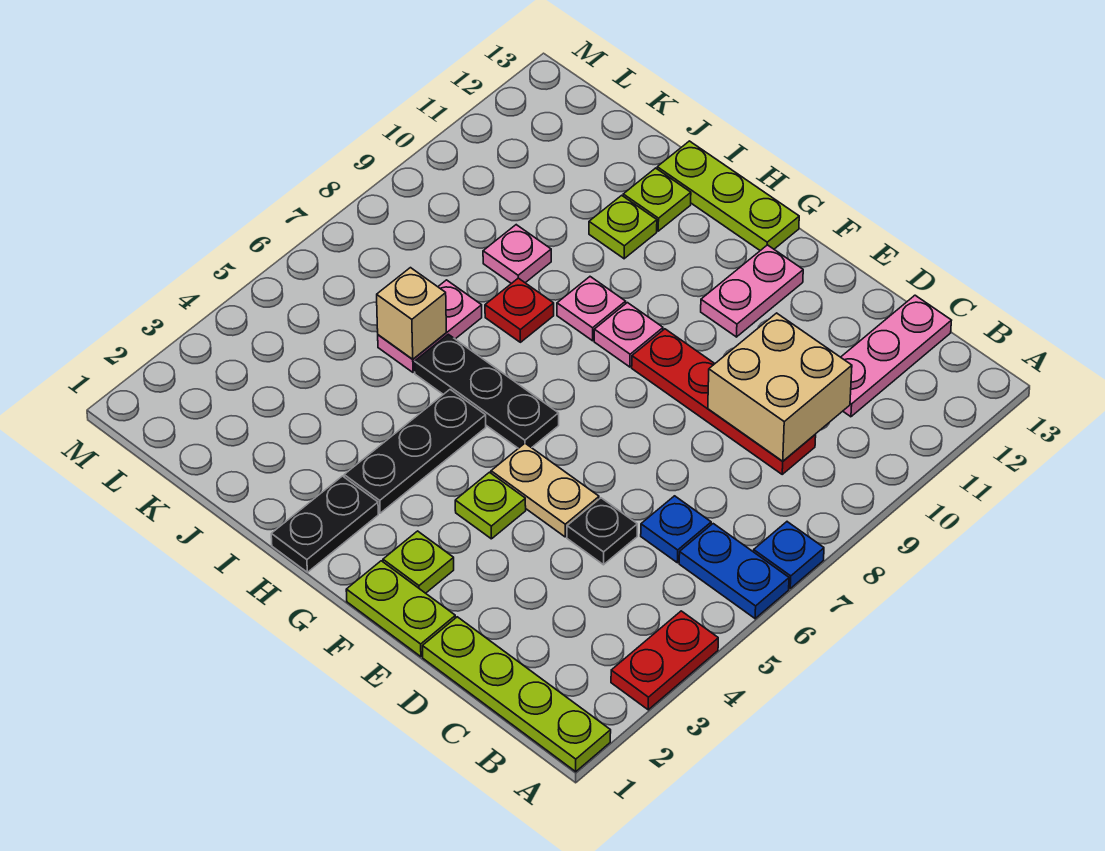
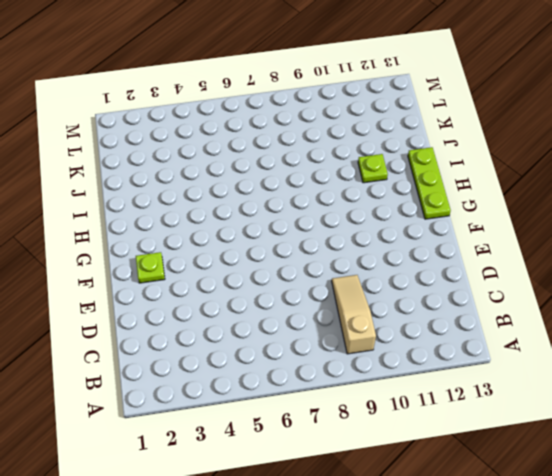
tan 1x3 slope [332,275,376,354] -> red 1x4 plate [632,329,816,474]
none -> lime 1x4 plate [423,617,611,772]
none -> red 1x2 plate [611,611,718,710]
none -> blue 1x2 plate [679,524,789,619]

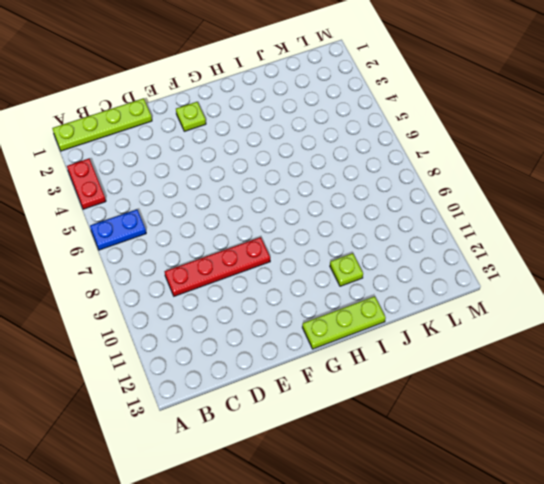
none -> blue 1x1 plate [754,522,824,588]
none -> blue 1x1 plate [641,496,711,563]
none -> pink 1x3 plate [841,295,952,417]

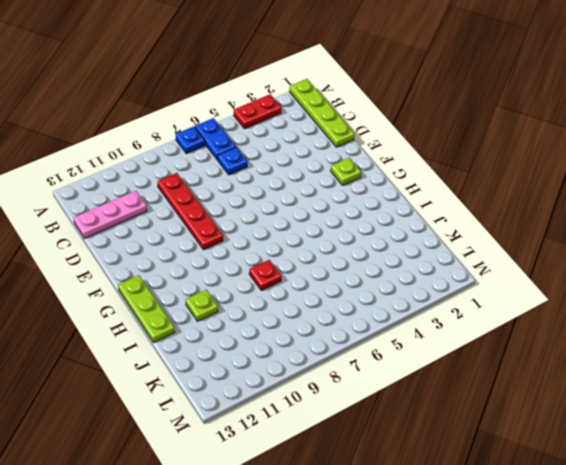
none -> black 1x1 plate [567,498,637,565]
none -> lime 1x2 plate [346,561,455,657]
none -> tan 1x2 plate [491,443,599,537]

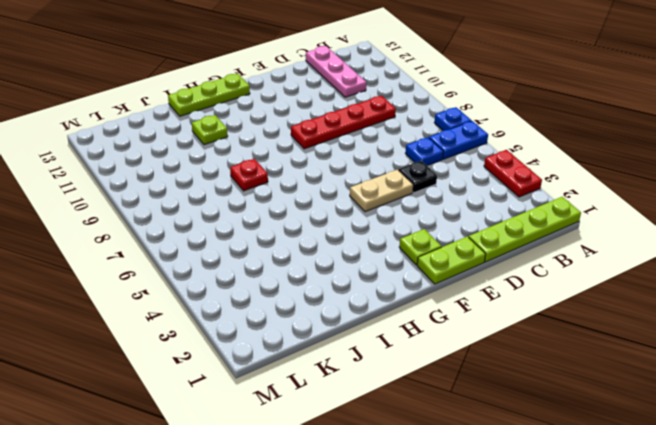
none -> lime 1x1 plate [455,472,526,539]
none -> pink 1x2 plate [701,245,803,337]
none -> black 1x3 plate [415,334,559,448]

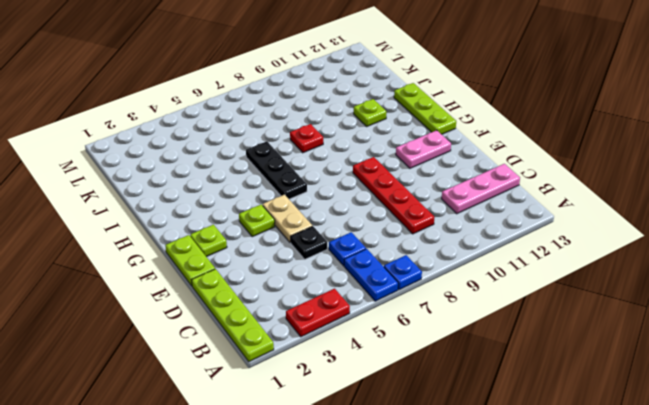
none -> pink 1x1 plate [594,303,663,367]
none -> black 1x2 plate [271,476,378,572]
none -> black 1x3 plate [344,390,486,513]

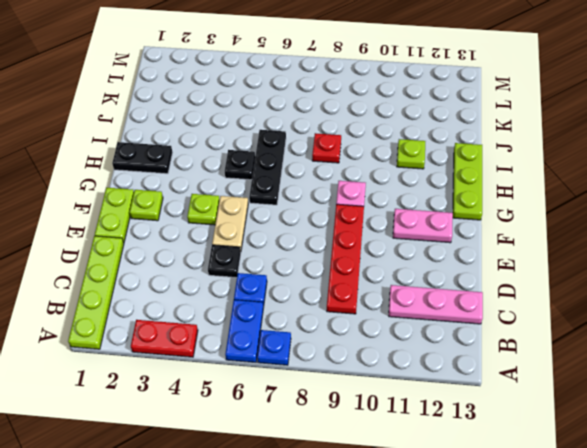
black 1x1 plate [225,150,255,180] -> black 1x3 plate [344,390,486,513]
none -> pink 1x1 plate [557,277,626,341]
none -> lime 1x1 plate [623,168,691,231]
none -> pink 1x2 plate [378,280,482,372]

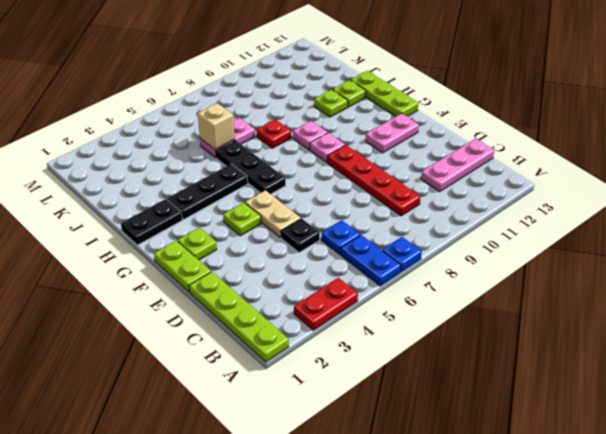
none -> pink 1x1 plate [483,225,551,284]
none -> tan 2x2 brick [708,313,852,461]

